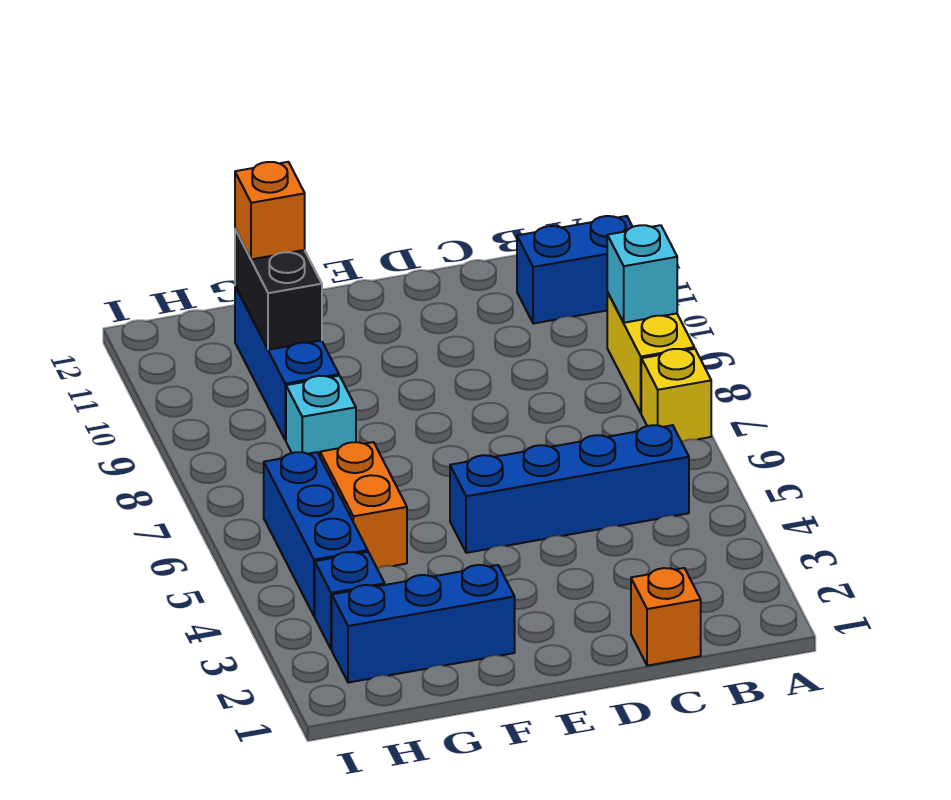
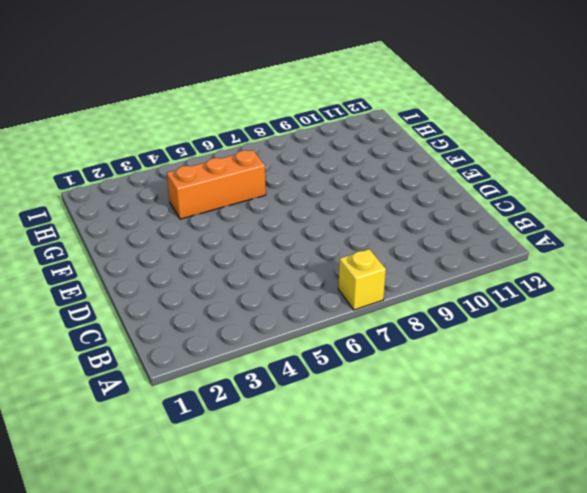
orange 1x3 brick [167,150,266,219] -> orange 1x2 brick [320,442,407,568]
none -> yellow 1x2 brick [607,292,694,413]
none -> blue 1x2 brick [517,216,632,324]
none -> blue 1x4 brick [450,425,689,553]

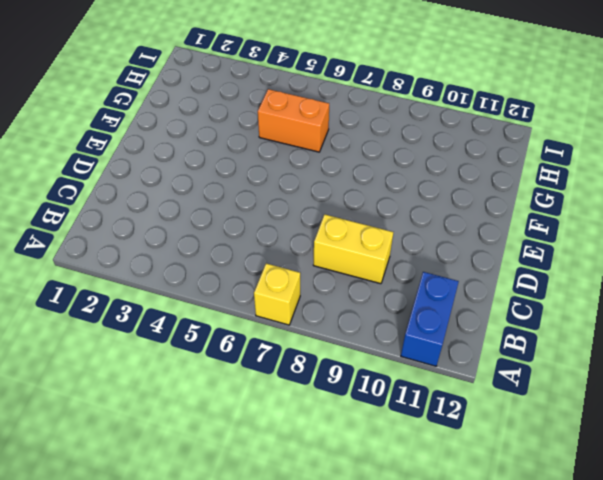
yellow 1x2 brick [313,214,393,284] -> yellow 1x2 brick moved to [607,292,694,413]
none -> blue 1x4 brick [450,425,689,553]
none -> orange 1x1 brick [631,568,701,666]
none -> blue 1x3 brick [332,565,515,683]

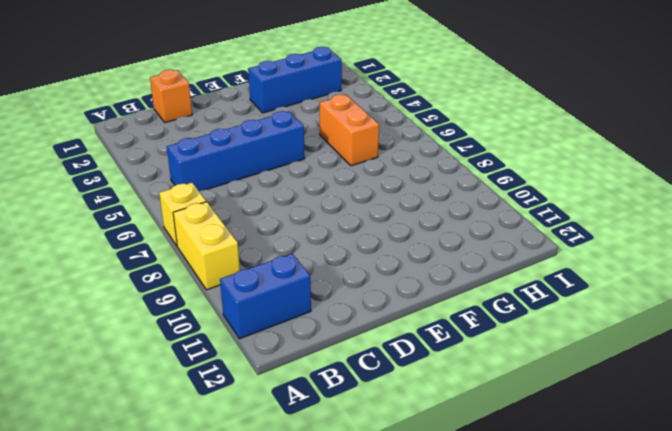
none -> cyan 1x1 brick [286,376,356,456]
none -> blue 1x3 brick [235,287,339,440]
none -> blue 1x1 brick [315,552,385,649]

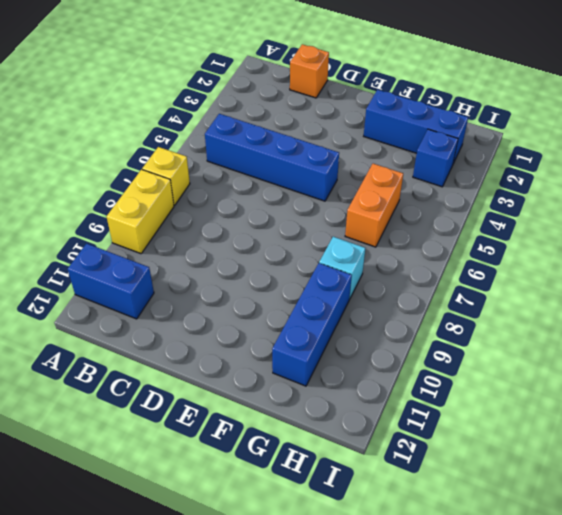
none -> blue 1x3 brick [264,452,368,616]
none -> cyan 1x1 brick [607,225,677,323]
none -> black 1x2 brick [235,229,322,350]

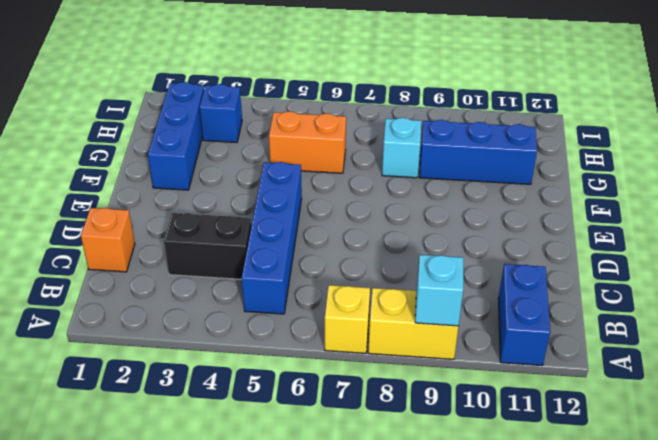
black 1x2 brick [164,213,252,279] -> black 1x2 brick moved to [235,229,322,350]
none -> blue 1x3 brick [264,452,368,616]
none -> orange 1x1 brick [235,162,305,259]

